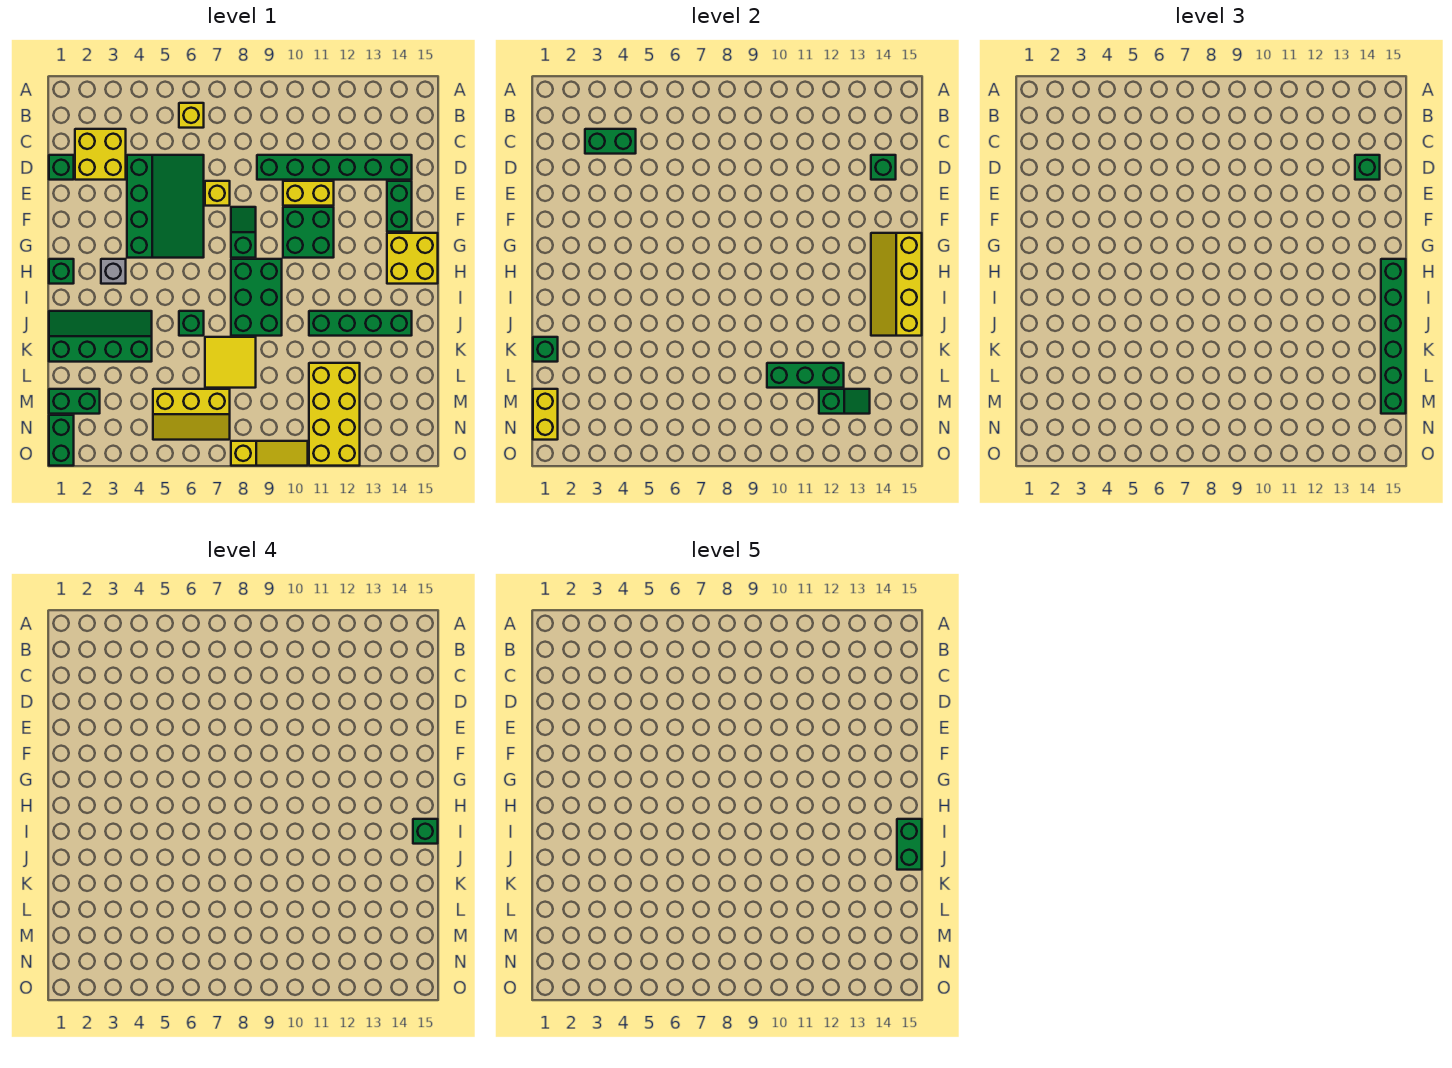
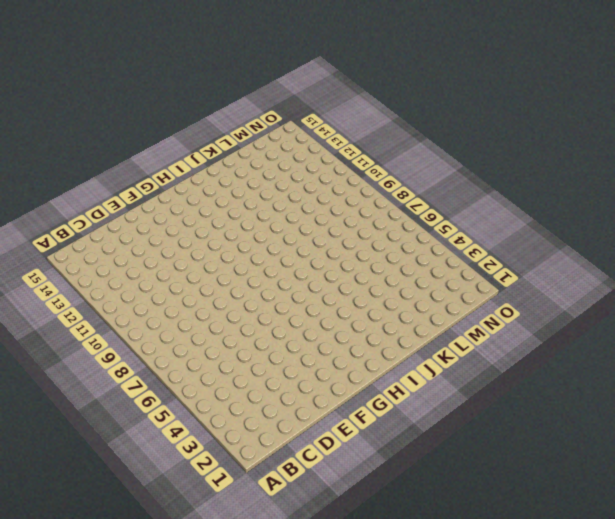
none -> yellow 1x1 brick [179,103,204,128]
none -> yellow 2x2 brick [75,129,126,180]
none -> green 1x1 brick [49,155,74,180]
none -> green 3x4 slope [127,155,204,258]

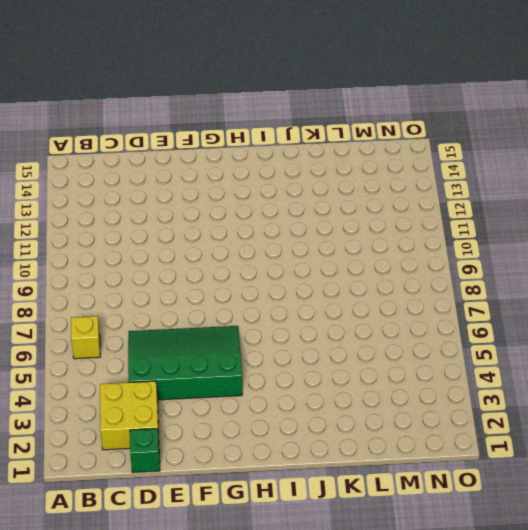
none -> green 1x6 brick [257,155,412,180]
none -> yellow 1x1 brick [205,181,230,206]
none -> yellow 1x2 brick [283,181,334,206]
none -> green 1x2 brick [387,181,412,232]

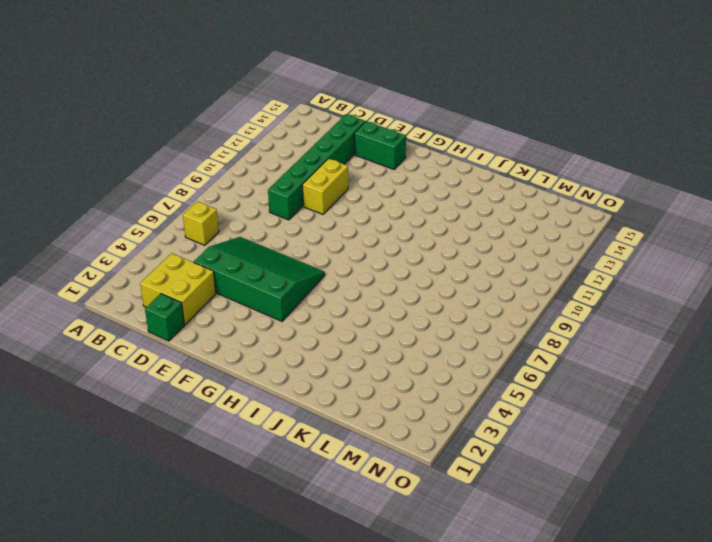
none -> yellow 1x1 brick [205,181,230,206]
none -> green 1x2 slope [231,207,256,258]
none -> green 2x2 brick [283,207,334,258]
none -> yellow 2x2 brick [387,233,438,284]

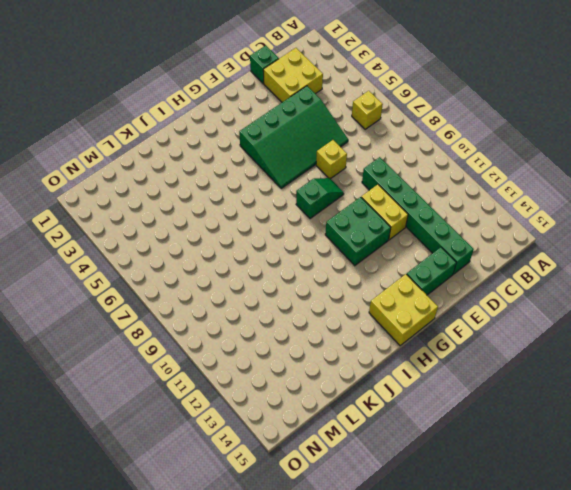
none -> green 1x1 brick [49,259,74,284]
none -> grey 1x1 brick [101,259,126,284]
none -> green 2x3 brick [231,259,282,336]
none -> green 2x4 slope [49,311,152,362]

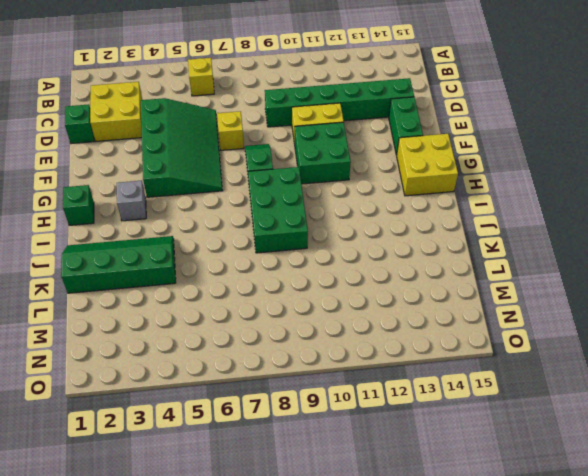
none -> green 1x1 brick [179,311,204,336]
none -> green 1x4 brick [309,311,412,336]
none -> yellow 2x2 tile [205,337,256,388]
none -> yellow 2x4 brick [309,363,360,466]

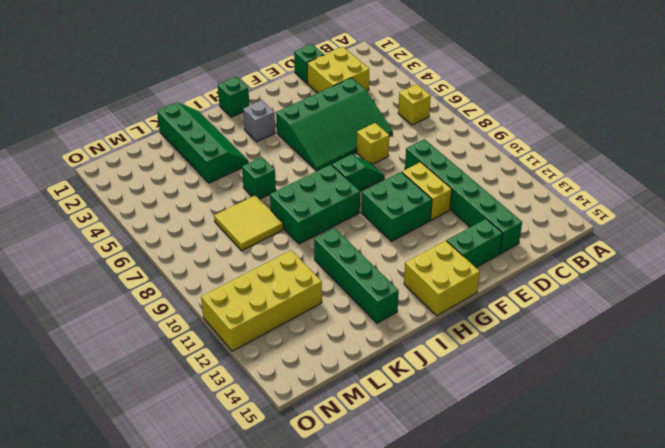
none -> green 1x2 brick [49,389,100,414]
none -> yellow 2x3 slope [153,389,230,440]
none -> green 1x2 brick [49,415,74,466]
none -> yellow 1x3 slope [231,441,308,466]

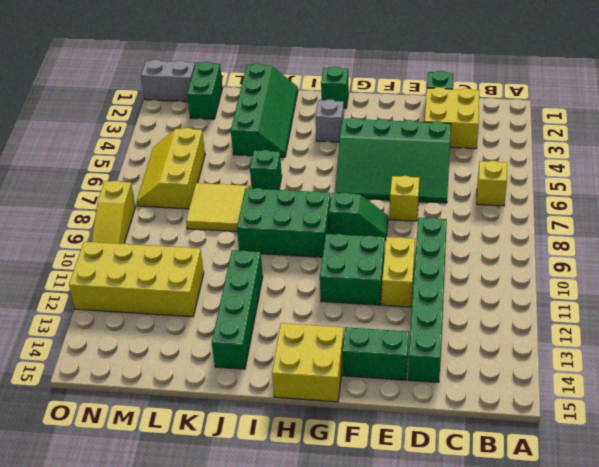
grey 1x2 brick [141,60,195,102] -> green 1x2 brick [49,415,74,466]
none -> green 1x2 brick [585,129,636,154]
none -> green 1x1 brick [871,155,896,180]
none -> yellow 2x4 slope [871,233,922,336]
none -> green 1x1 brick [533,337,558,362]

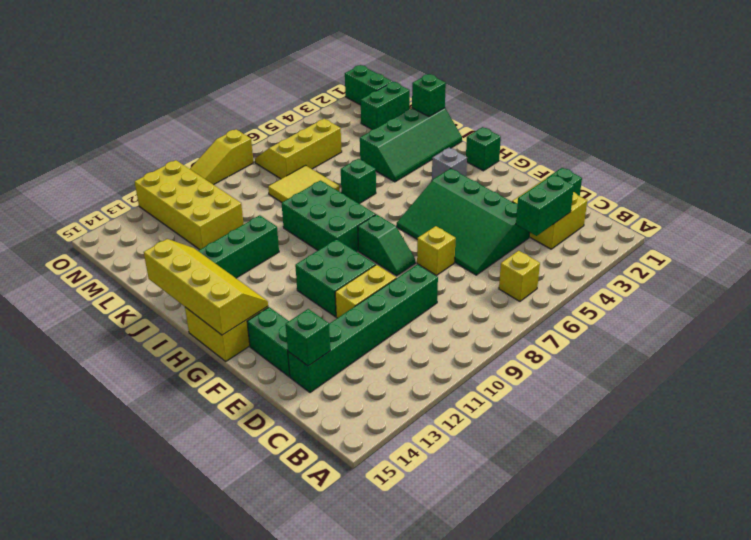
none -> green 1x3 brick [767,363,844,388]
none -> yellow 1x2 brick [533,389,558,440]
none -> green 1x2 slope [819,389,870,414]
none -> green 1x1 brick [1355,155,1380,180]

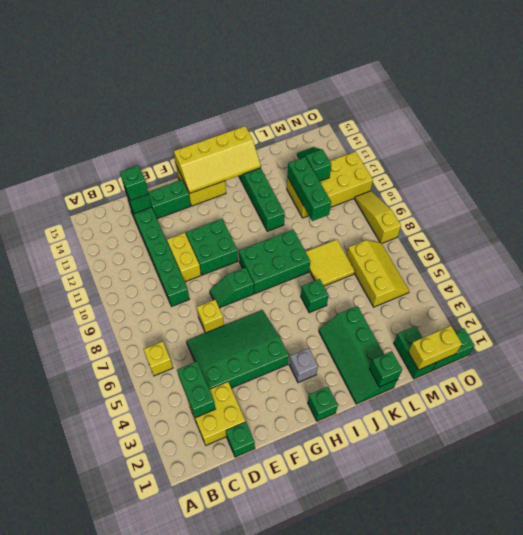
none -> green 1x6 brick [1381,259,1406,414]
none -> green 1x1 brick [413,819,438,844]
none -> green 1x2 brick [897,819,922,870]

